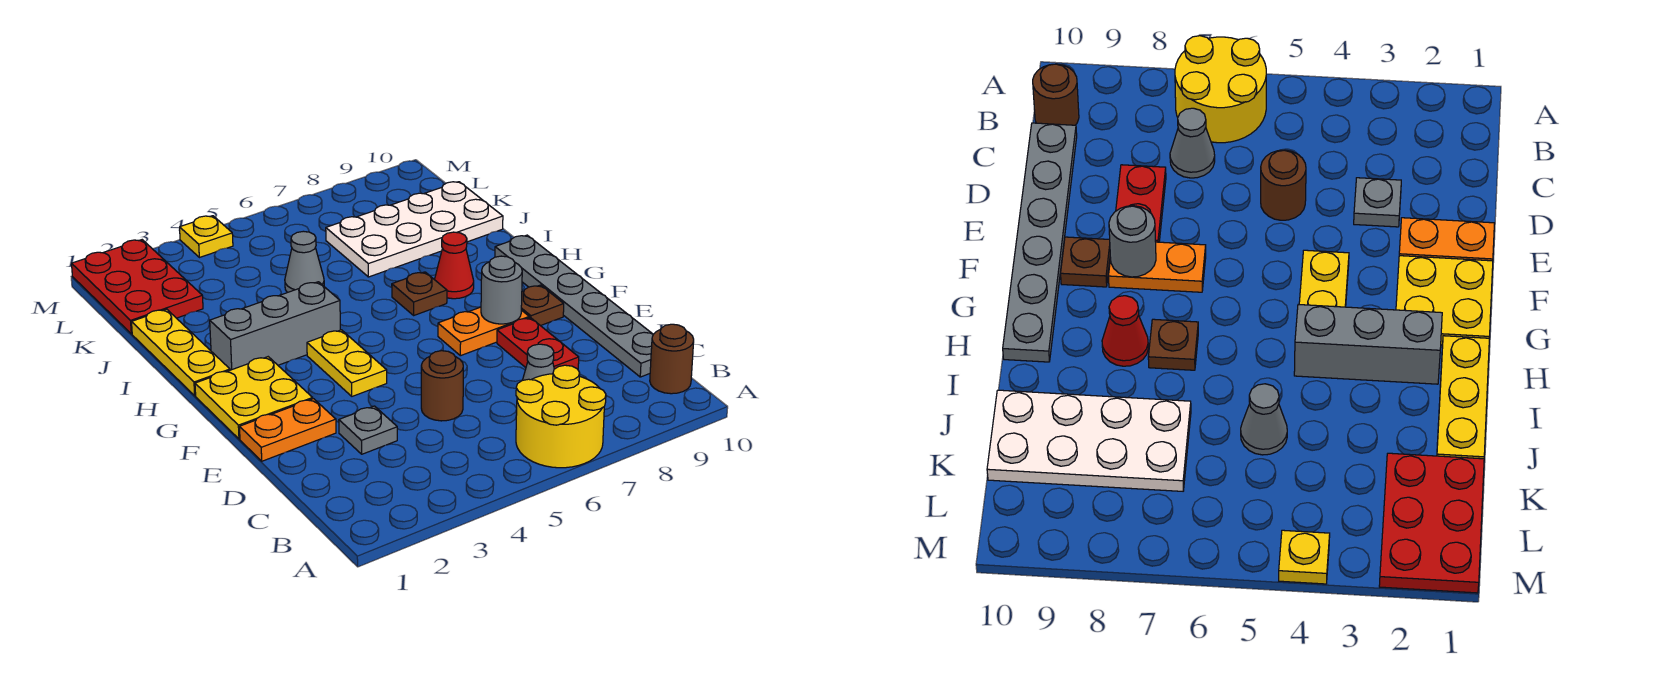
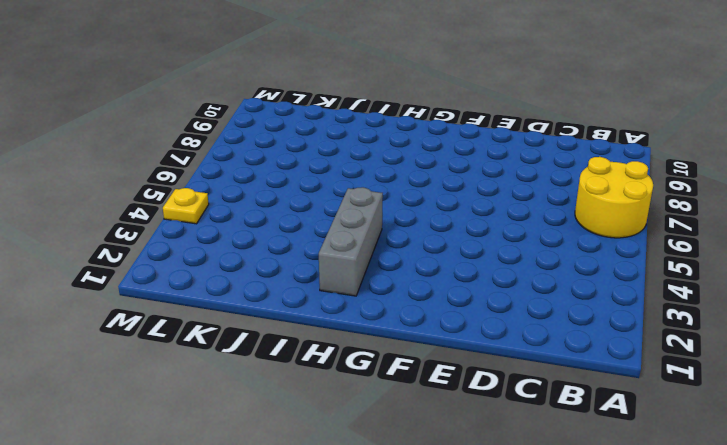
none -> brown 1x1 round brick [650,324,694,394]
none -> grey 1x1 cone [523,344,554,380]
none -> grey 1x6 plate [495,235,653,377]

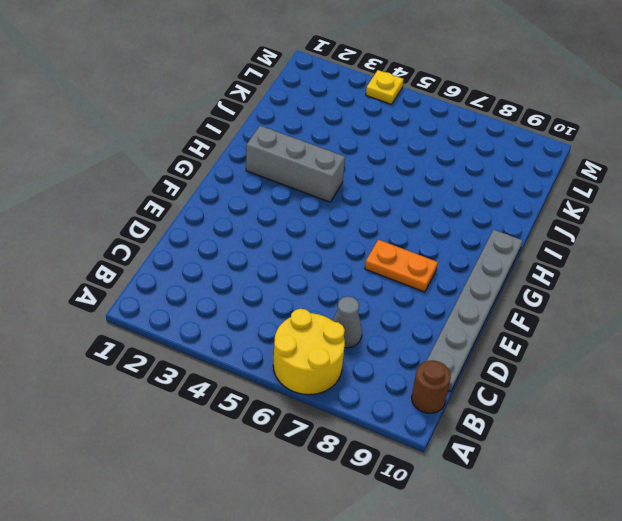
none -> grey 1x1 plate [339,406,397,454]
none -> brown 1x1 round brick [421,351,463,421]
none -> red 1x2 plate [497,318,579,369]

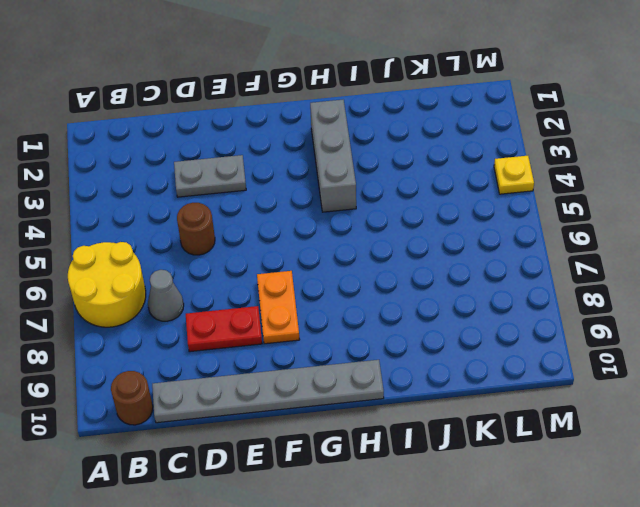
grey 1x2 plate [174,155,246,197] -> grey 1x1 plate [339,406,397,454]
none -> orange 1x2 plate [240,399,336,461]
none -> yellow 2x2 plate [195,357,313,439]
none -> yellow 1x2 plate [307,330,387,396]

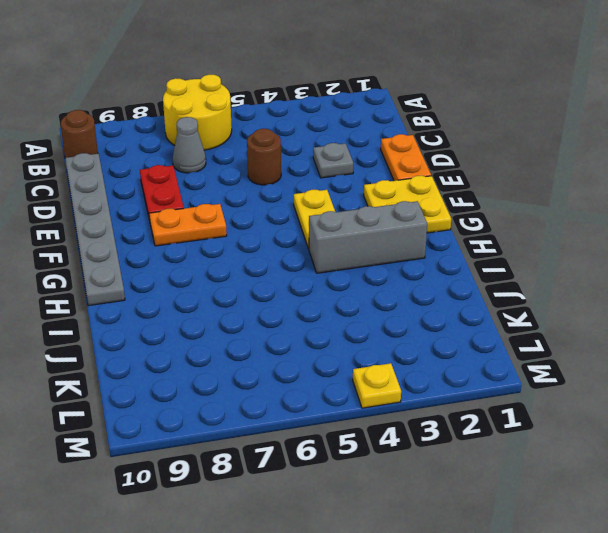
orange 1x2 plate [381,134,431,181] -> orange 1x2 plate turned to [240,399,336,461]
none -> brown 1x1 plate [521,285,564,326]
none -> yellow 1x3 plate [132,309,230,396]
none -> brown 1x1 plate [392,272,447,315]

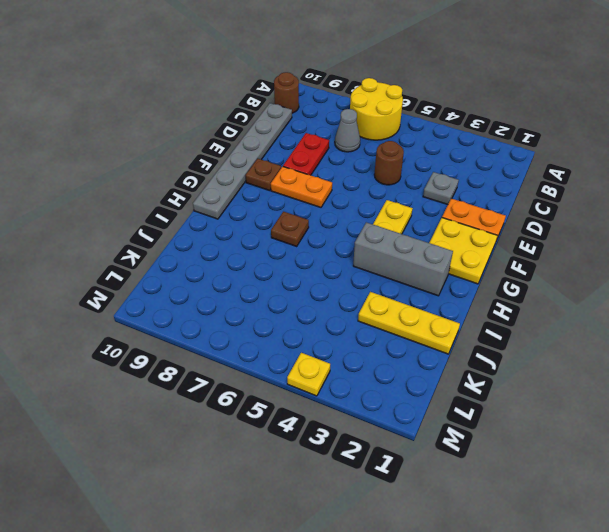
yellow 1x3 plate [358,292,460,354] -> yellow 1x3 plate turned to [132,309,230,396]
none -> red 1x1 cone [434,232,474,299]
none -> grey 1x1 cone [285,231,324,293]
none -> white 2x4 plate [326,182,503,277]

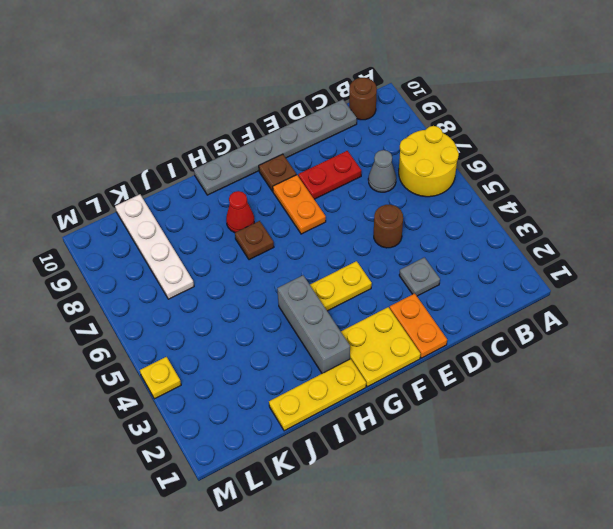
white 1x4 plate [115,194,194,299] -> white 2x4 plate [326,182,503,277]
none -> grey 1x1 cone [285,231,324,293]
none -> red 2x3 plate [72,240,203,334]
none -> grey 1x1 round brick [481,256,522,324]

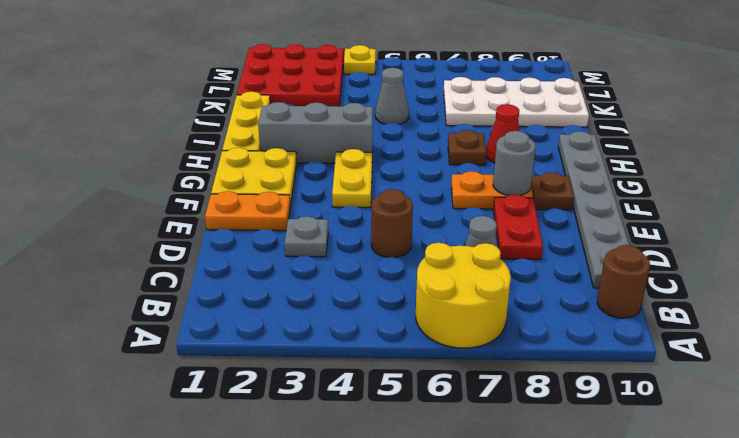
red 3x3 plate [237,44,344,106] -> red 2x3 plate [72,240,203,334]

